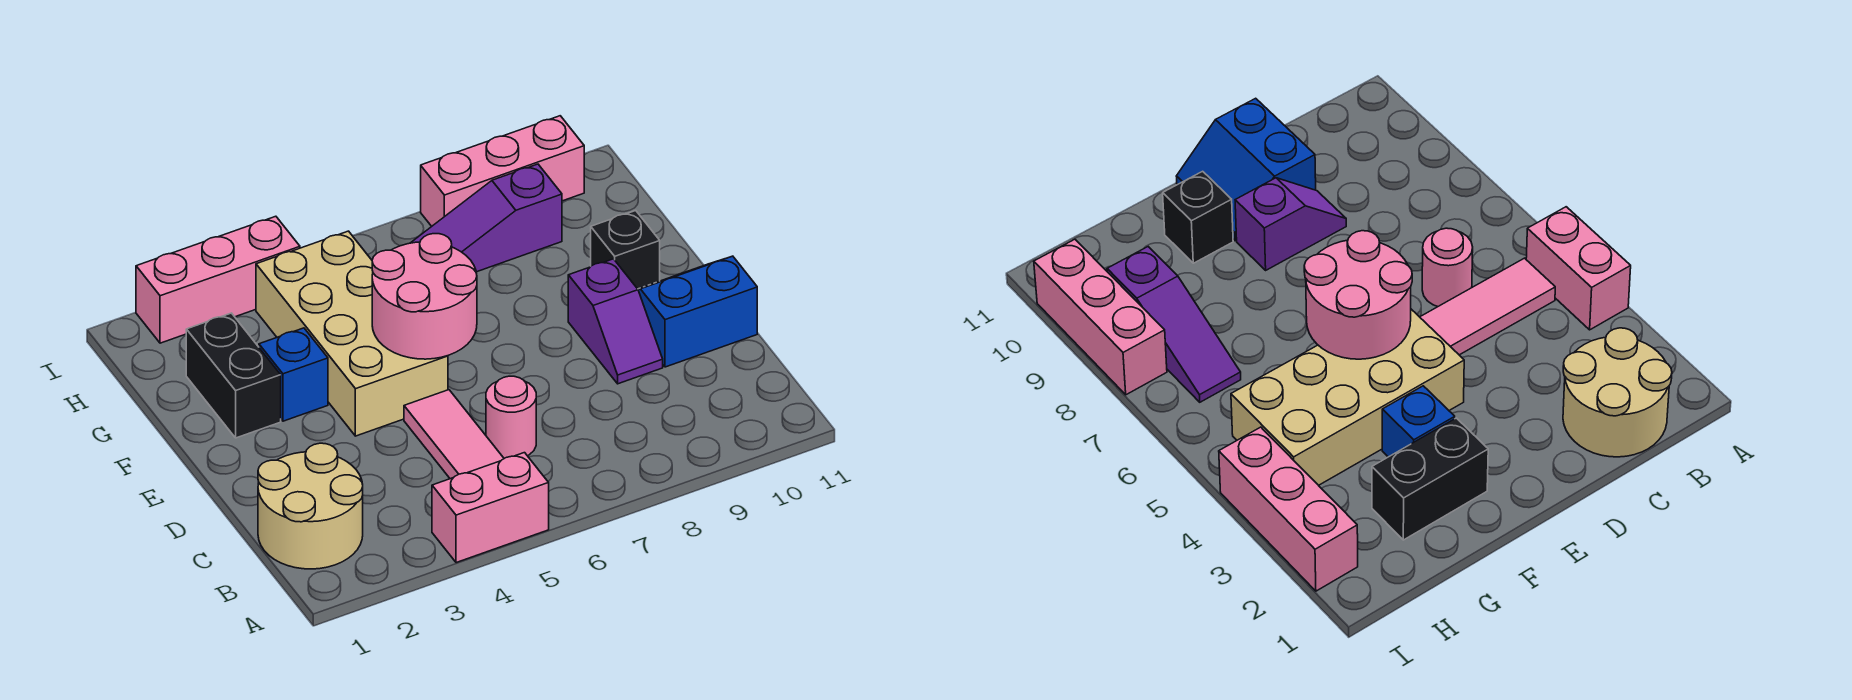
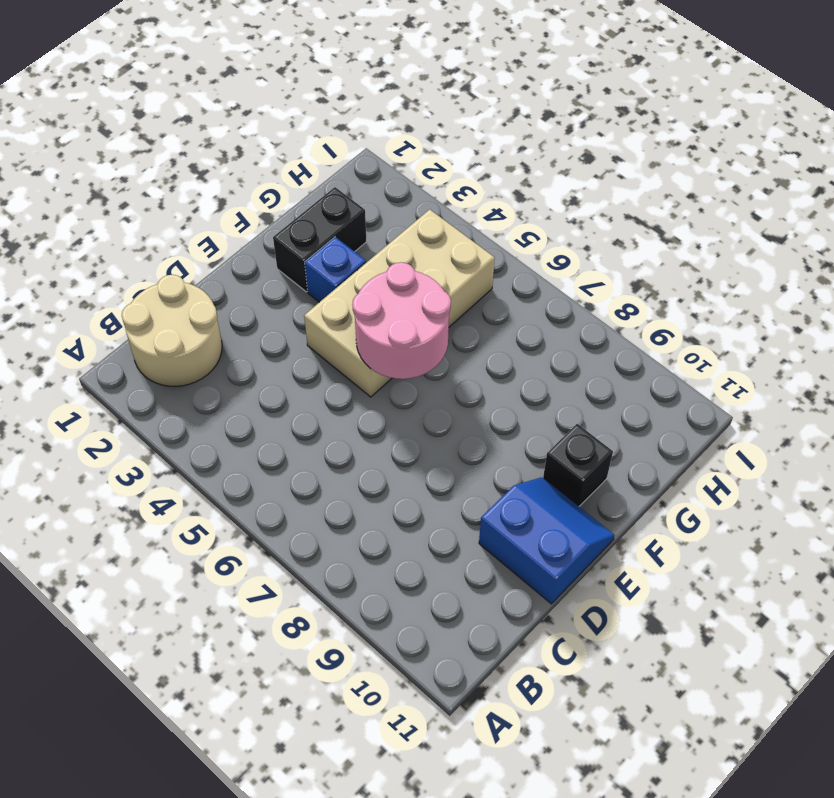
none -> pink 1x2 brick [432,453,549,563]
none -> pink 1x3 tile [404,390,504,479]
none -> pink 1x1 round brick [486,376,536,458]

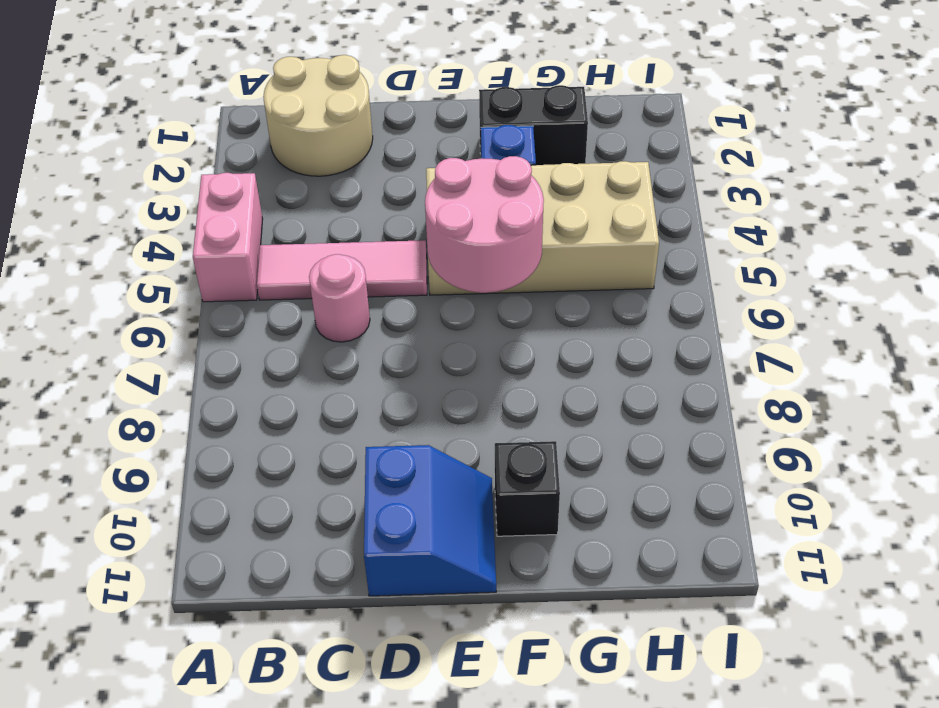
none -> purple 1x2 slope [568,259,663,384]
none -> purple 1x3 slope [411,164,562,272]
none -> pink 1x3 brick [136,216,300,343]

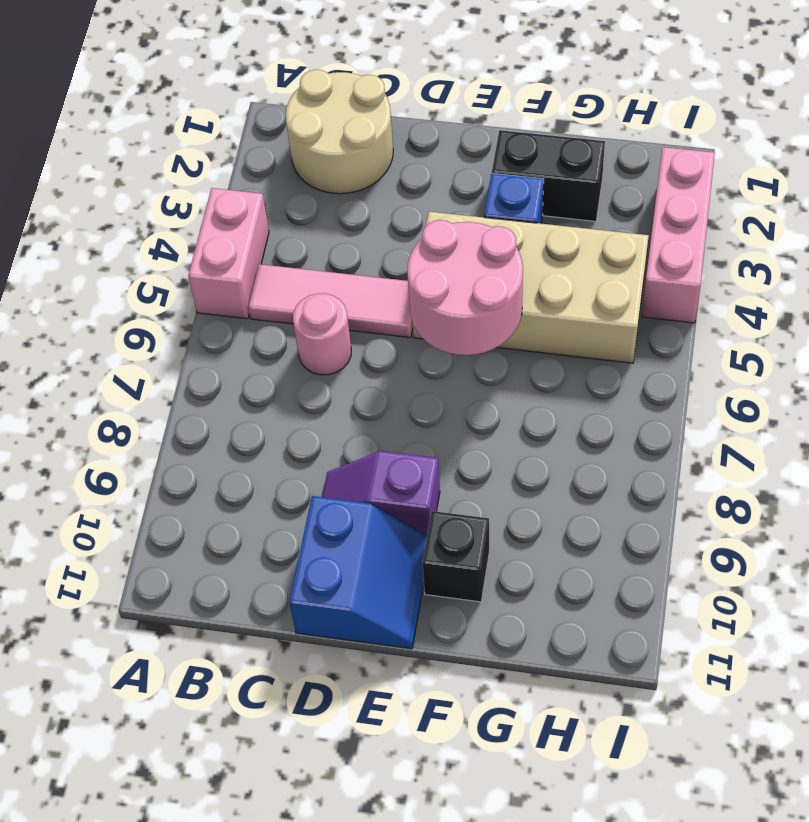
none -> purple 1x3 slope [411,164,562,272]
none -> pink 1x3 brick [421,116,584,226]

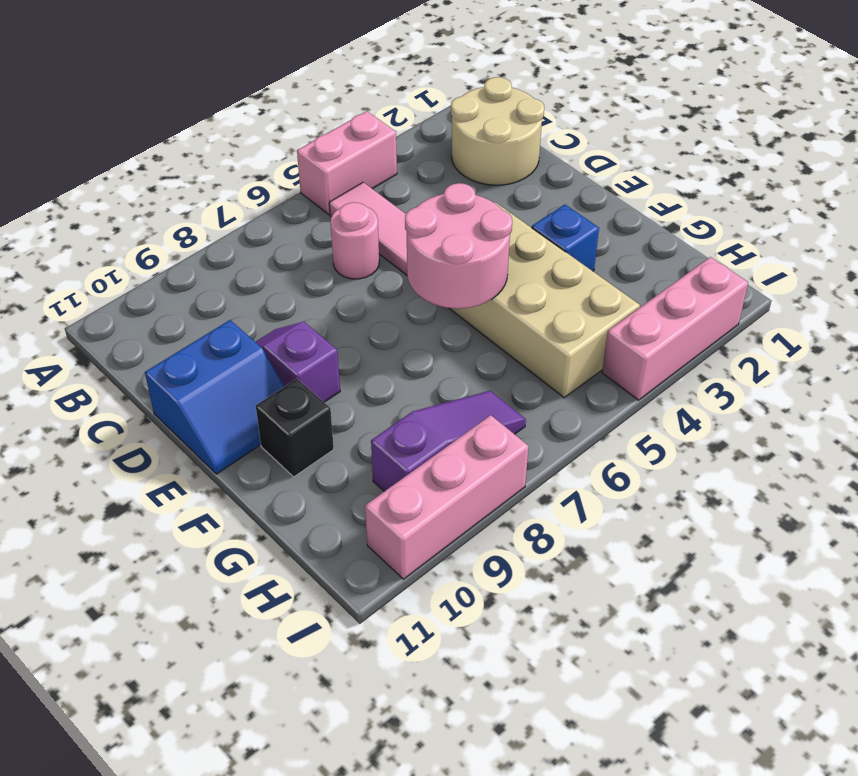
none -> black 1x2 brick [186,313,281,438]

